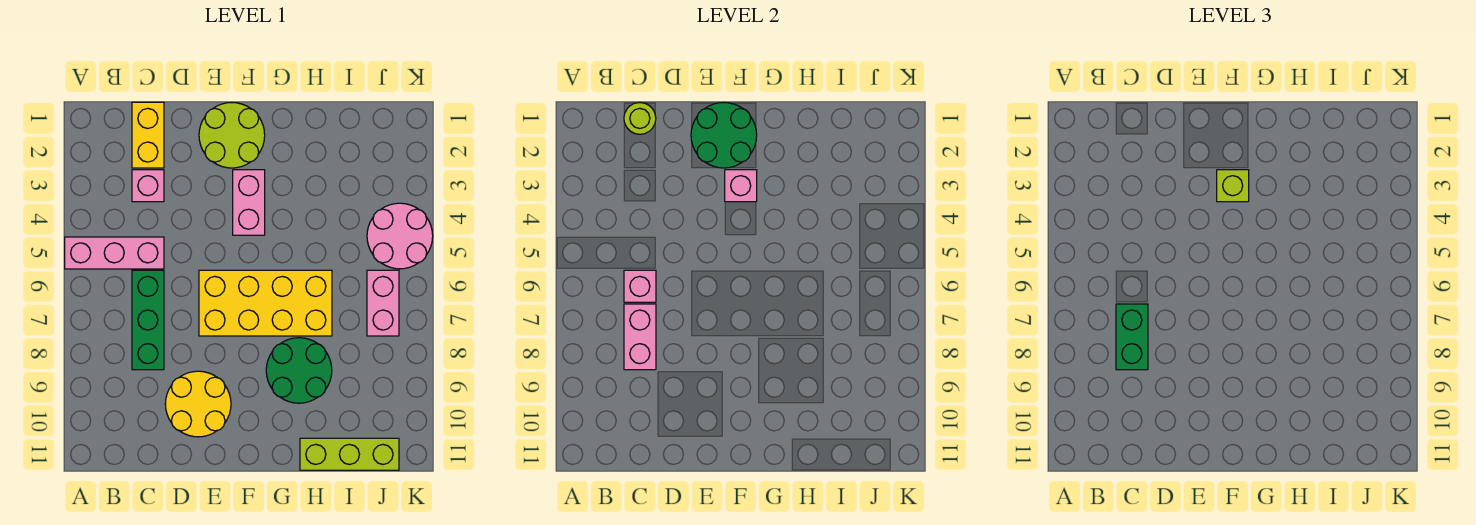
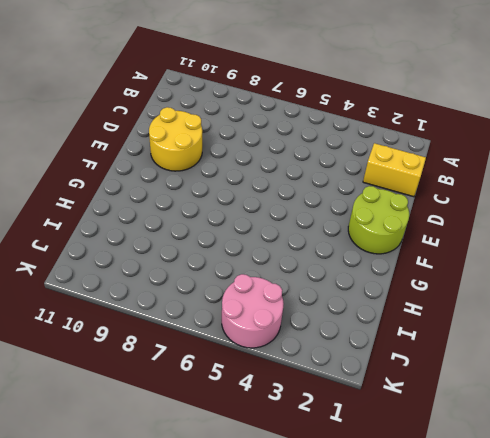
none -> pink 1x3 brick [65,237,164,269]
none -> pink 1x1 brick [132,170,164,202]
none -> green 1x3 brick [132,270,164,370]

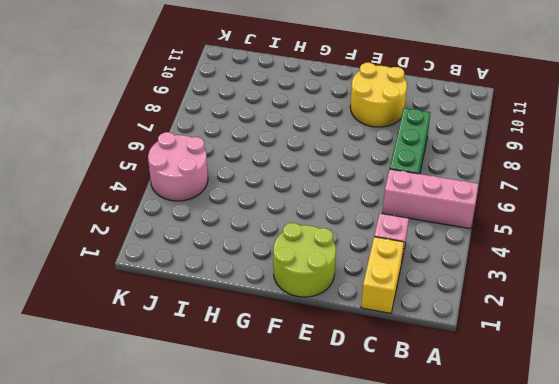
none -> yellow 2x4 brick [199,270,332,336]
none -> pink 1x2 brick [233,170,265,235]
none -> green 2x2 round brick [266,338,332,403]

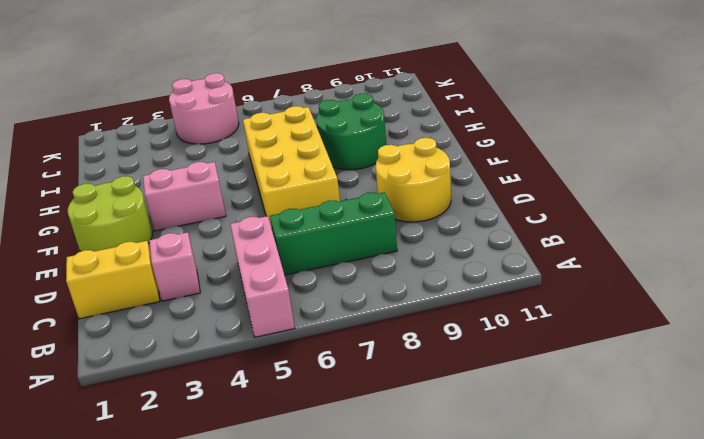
none -> lime 1x3 brick [300,438,399,470]
none -> pink 1x2 brick [367,270,399,336]
none -> lime 1x1 round brick [624,103,656,134]

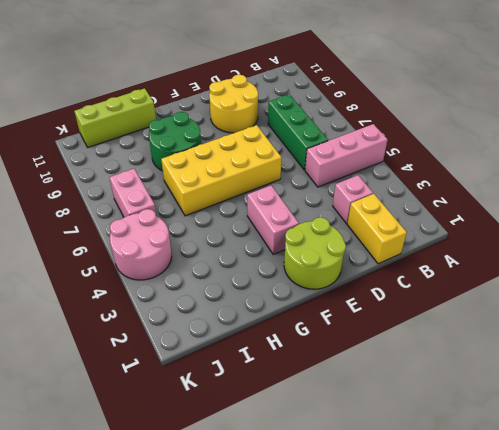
none -> lime 1x1 round brick [624,103,656,134]
none -> pink 1x1 brick [624,270,656,302]
none -> pink 1x2 brick [624,304,656,370]

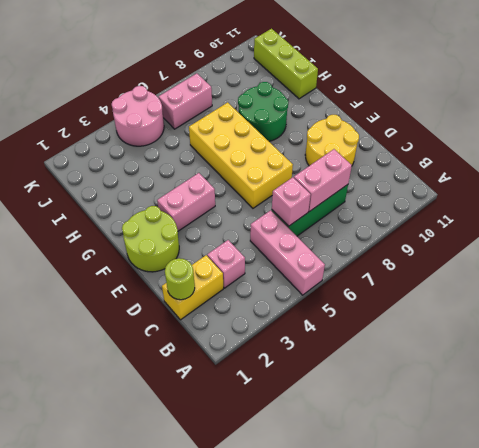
none -> green 2x2 round brick [691,103,757,168]
none -> pink 1x1 brick [725,170,757,202]
none -> green 1x2 brick [1116,304,1148,370]

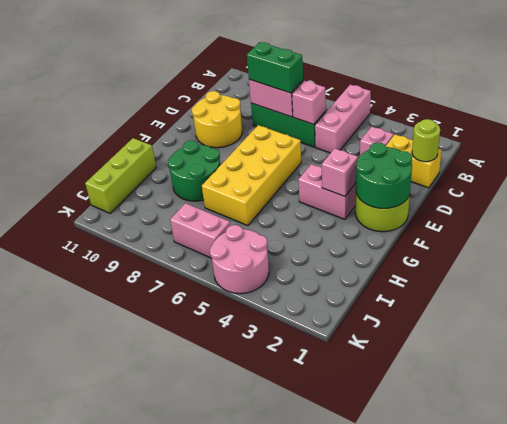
none -> lime 1x1 brick [1217,170,1249,202]

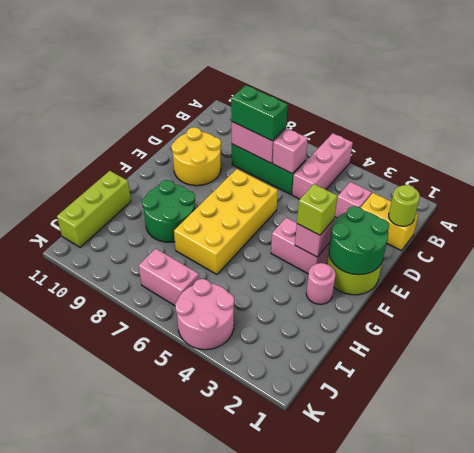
pink 1x1 round brick [306,263,336,304] -> none

